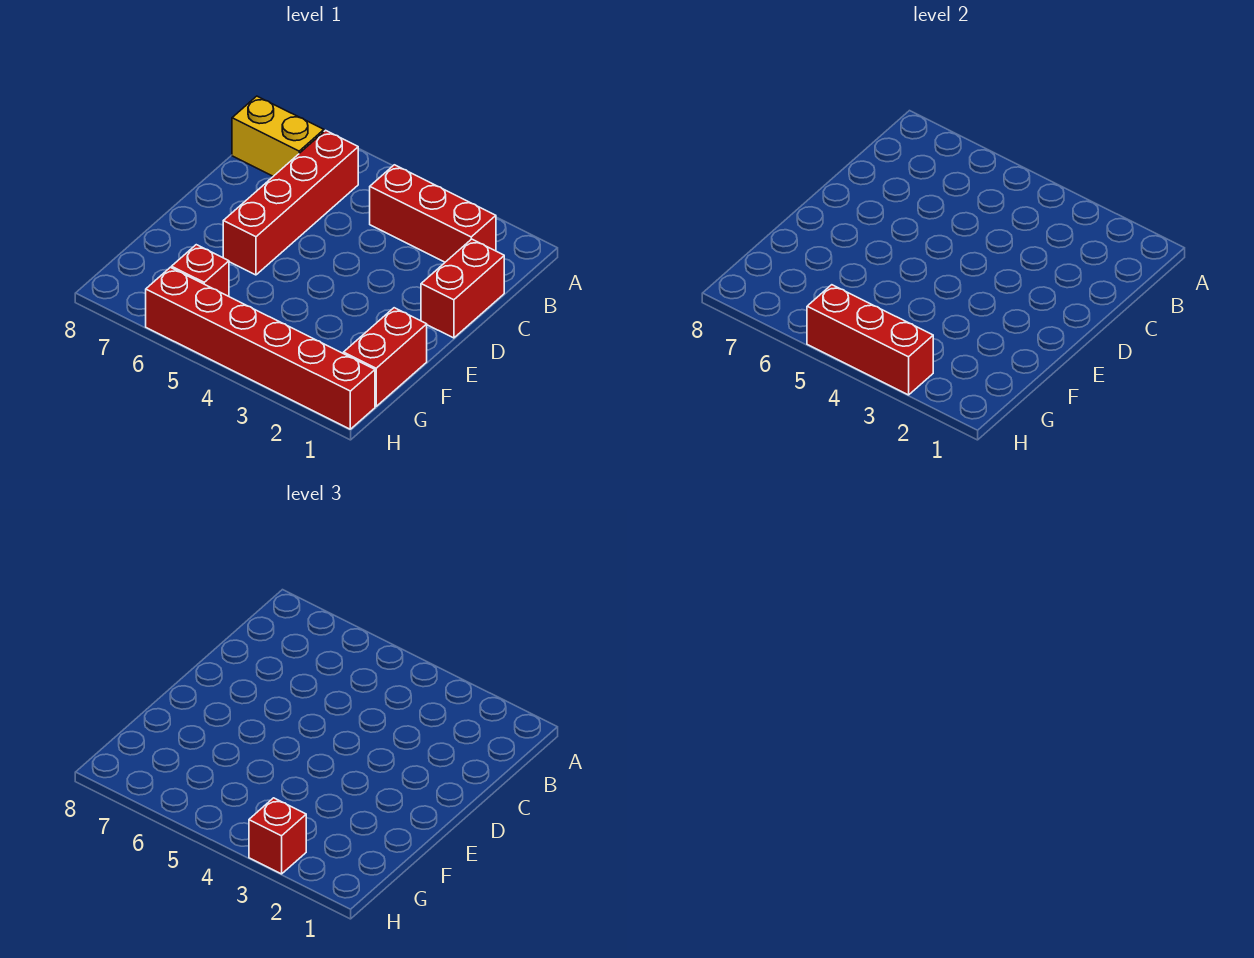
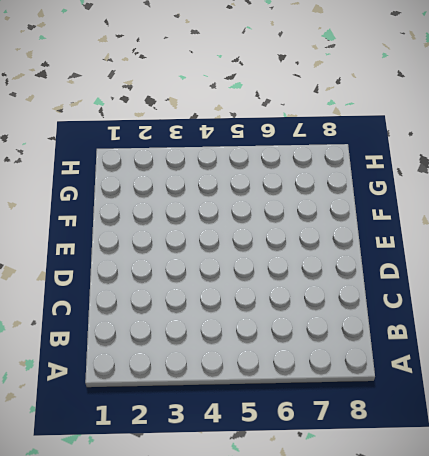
none -> red 1x3 brick [370,165,496,262]
none -> red 1x4 brick [223,130,358,275]

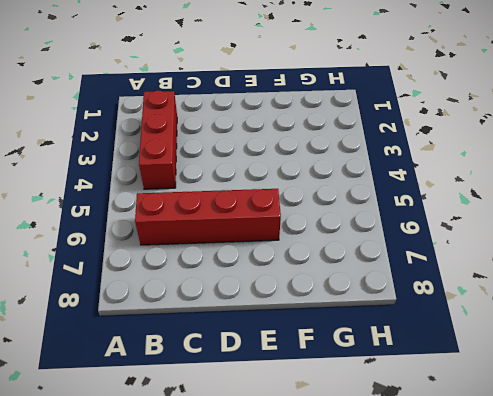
none -> yellow 1x2 brick [232,96,324,176]
none -> red 1x2 brick [421,239,504,338]

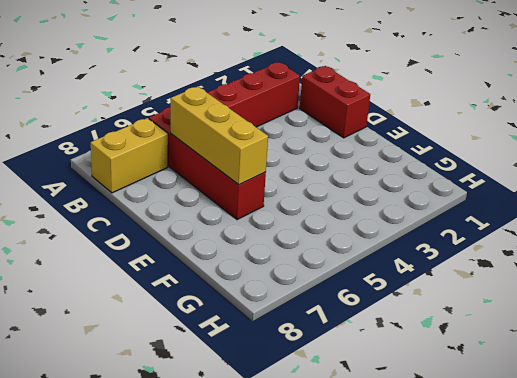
yellow 1x3 brick [171,87,268,185] -> none
none -> red 1x2 brick [344,308,427,406]
none -> red 1x1 brick [172,245,229,296]

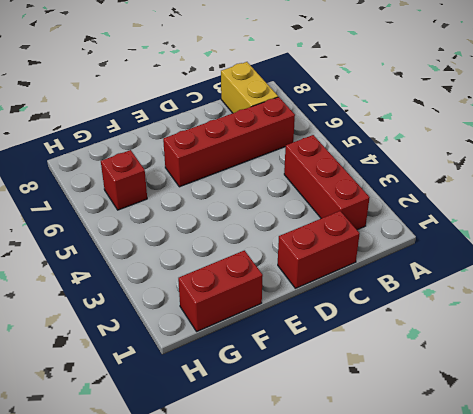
none -> red 1x6 brick [146,267,375,429]
none -> red 1x3 brick [807,285,933,395]

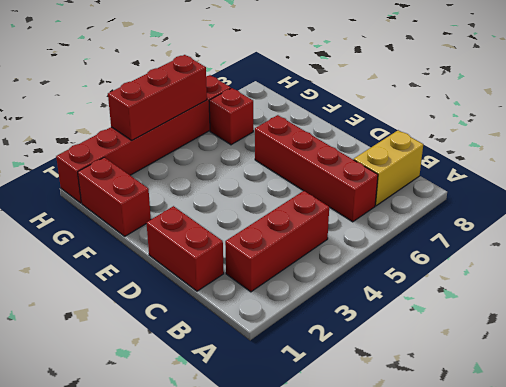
none -> red 1x1 brick [249,798,306,874]

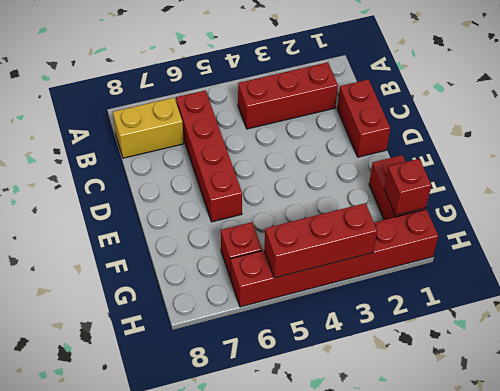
red 1x1 brick [384,159,431,215] -> red 1x1 brick moved to [249,798,306,874]

